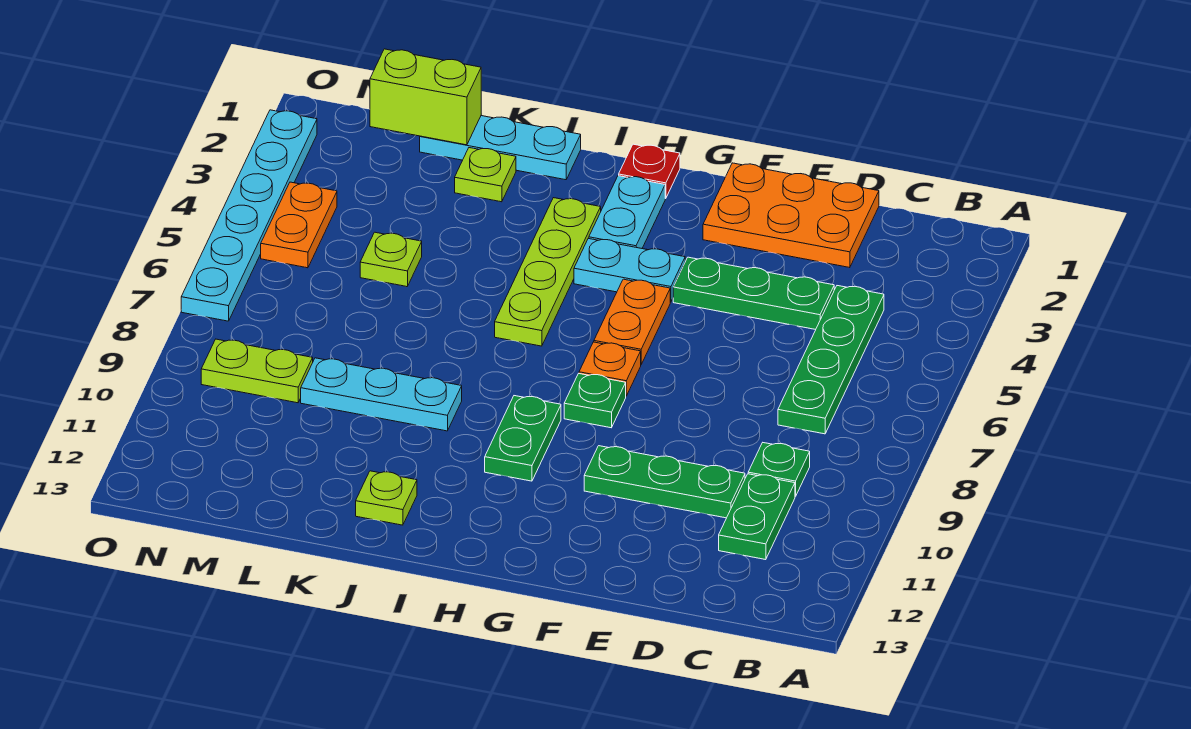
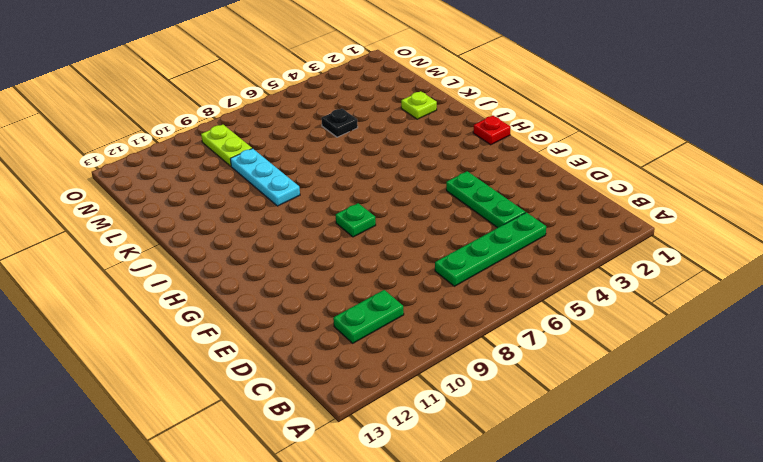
black 1x1 plate [321,109,358,137] -> lime 1x1 plate [360,232,422,287]
none -> green 1x1 plate [748,443,810,497]
none -> orange 2x3 plate [703,163,879,268]
none -> green 1x3 plate [584,446,745,518]

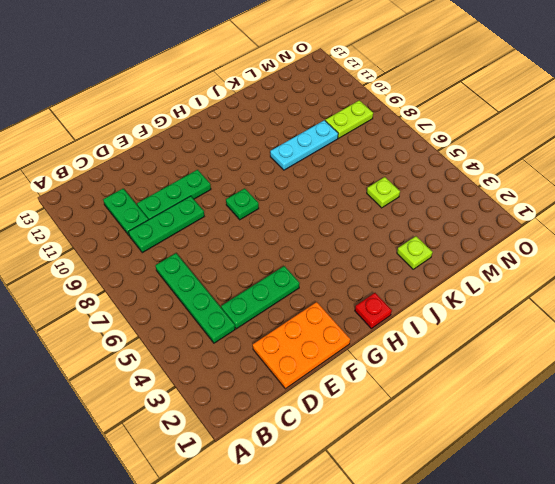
green 1x3 plate [128,196,204,253] -> green 1x1 plate [748,443,810,497]
none -> cyan 1x2 plate [574,238,685,302]
none -> orange 1x2 plate [594,279,670,364]
none -> orange 1x1 plate [579,342,641,396]

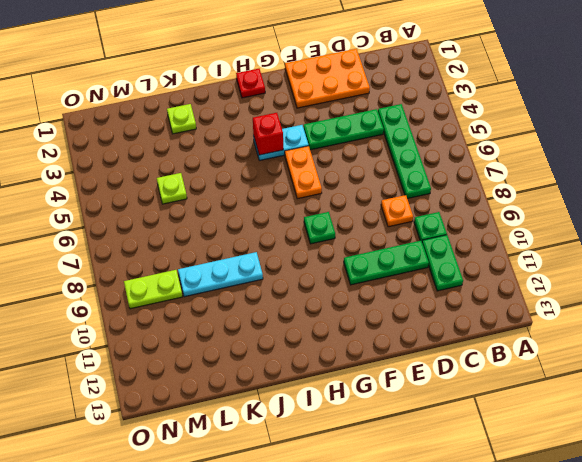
orange 1x1 plate [381,195,413,227] -> orange 1x1 plate moved to [579,342,641,396]
red 1x1 brick [253,113,283,155] -> none
none -> cyan 1x2 plate [589,176,665,248]
none -> green 1x2 plate [485,396,561,481]
none -> lime 1x4 plate [495,198,601,346]

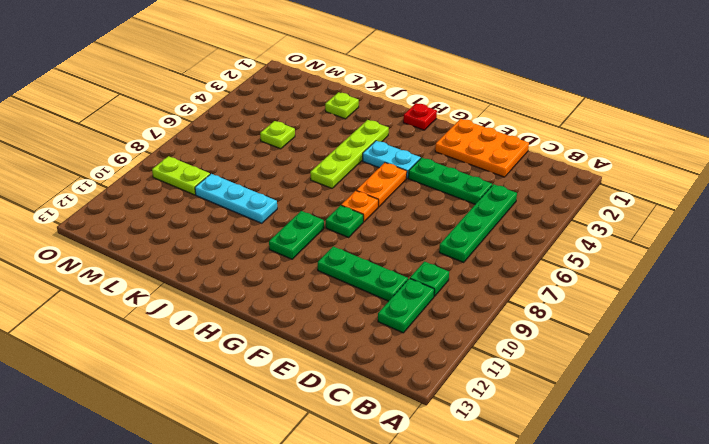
none -> cyan 1x2 plate [589,176,665,248]
none -> cyan 1x3 plate [420,116,581,180]
none -> lime 1x1 plate [356,471,417,525]

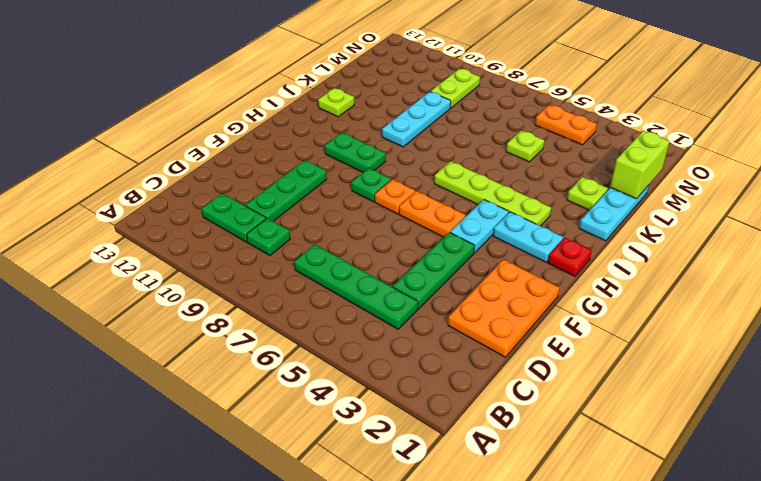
none -> cyan 1x6 plate [181,110,317,321]

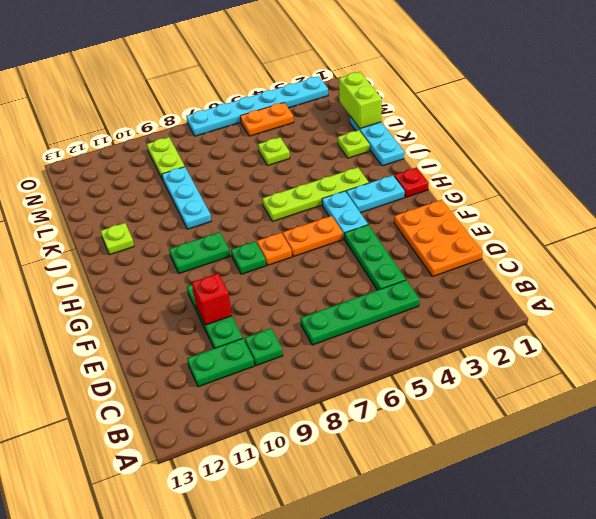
red 1x1 brick [192,273,232,325] -> none

